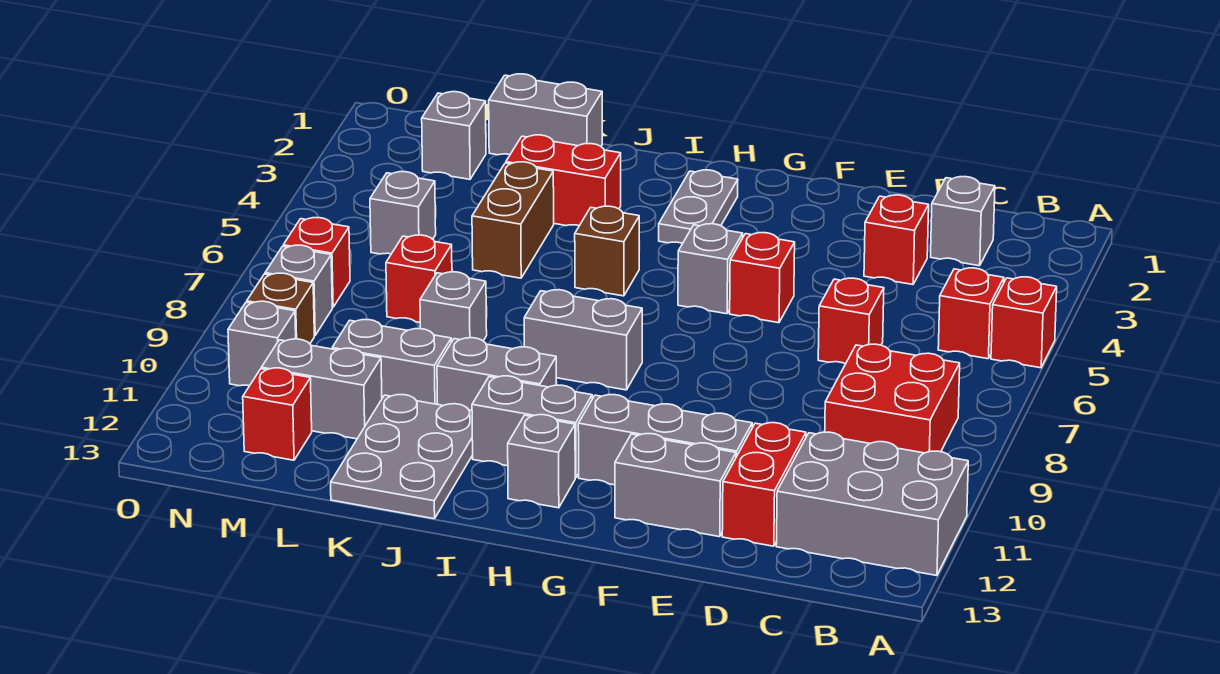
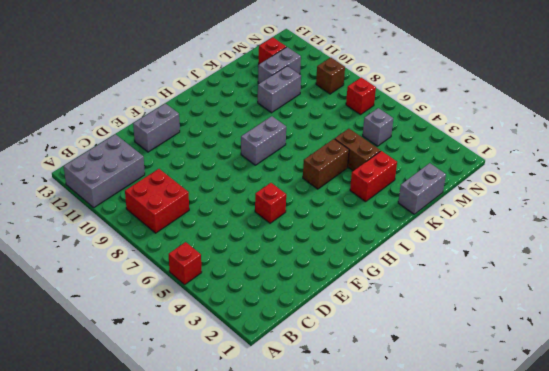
brown 1x2 brick [303,139,349,189] -> brown 1x1 brick [575,206,639,296]
none -> red 1x1 brick [938,268,1004,359]
none -> grey 1x1 brick [931,177,995,266]
none -> red 1x1 brick [864,195,929,285]
none -> red 1x1 brick [818,278,884,364]

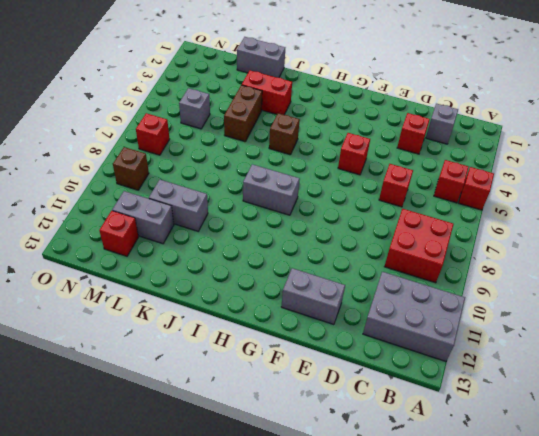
none -> red 1x2 brick [722,423,806,546]
none -> grey 1x3 brick [578,395,752,485]
none -> grey 1x1 brick [678,224,743,314]
none -> grey 1x2 plate [659,170,738,243]

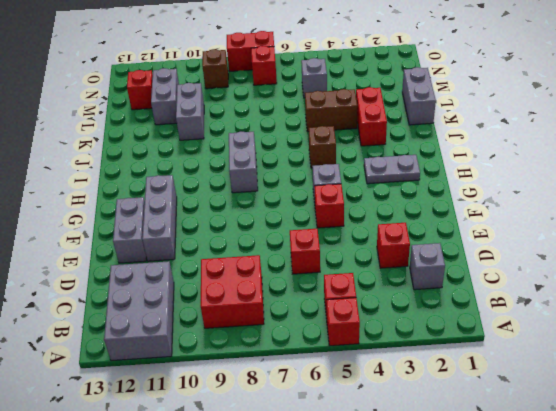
red 1x2 brick [227,31,274,71] -> red 1x2 brick moved to [722,423,806,546]
none -> grey 1x2 brick [472,376,592,478]
none -> grey 1x1 brick [508,415,575,508]
none -> grey 1x2 brick [437,338,556,411]
none -> grey 2x3 plate [331,395,473,519]

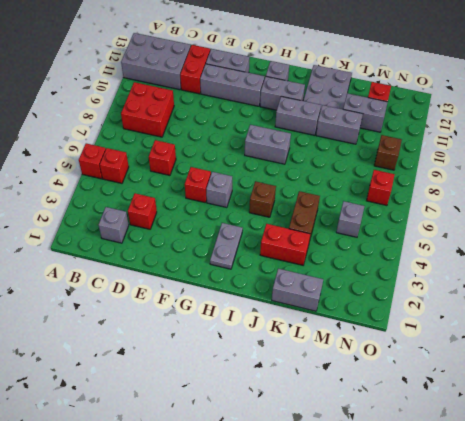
none -> grey 1x1 brick [420,272,487,342]
none -> red 1x1 brick [386,235,452,323]
none -> grey 1x1 brick [422,92,486,179]
none -> grey 1x1 brick [265,245,332,335]

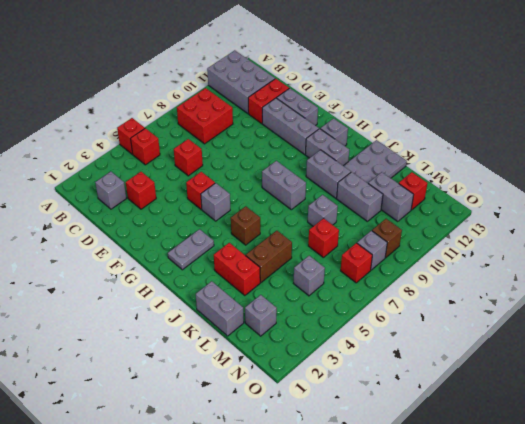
none -> grey 1x1 brick [228,301,296,386]

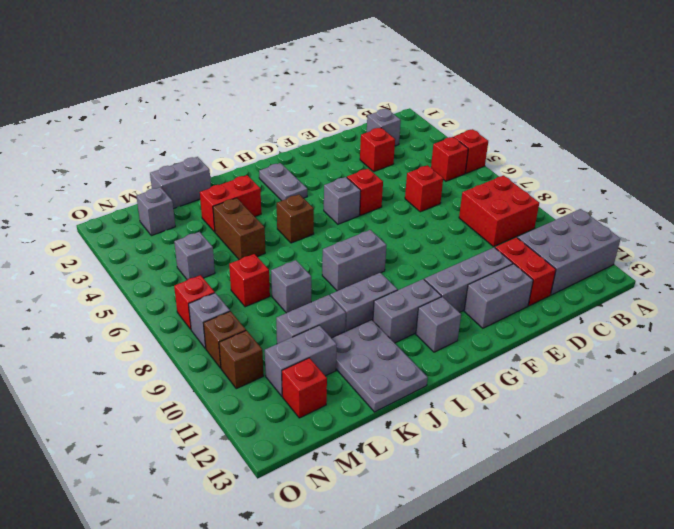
brown 1x1 brick [219,331,264,389] -> grey 1x1 brick [228,301,296,386]

